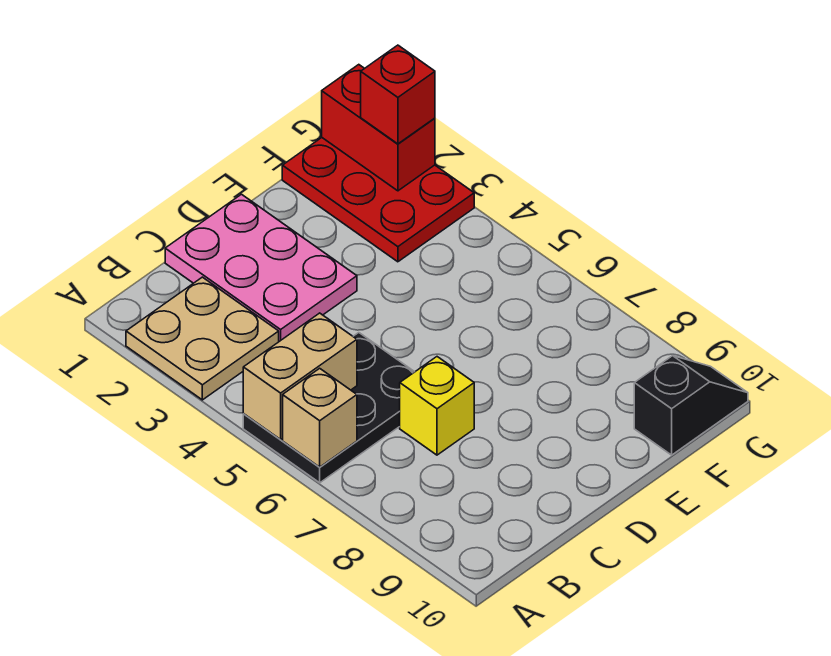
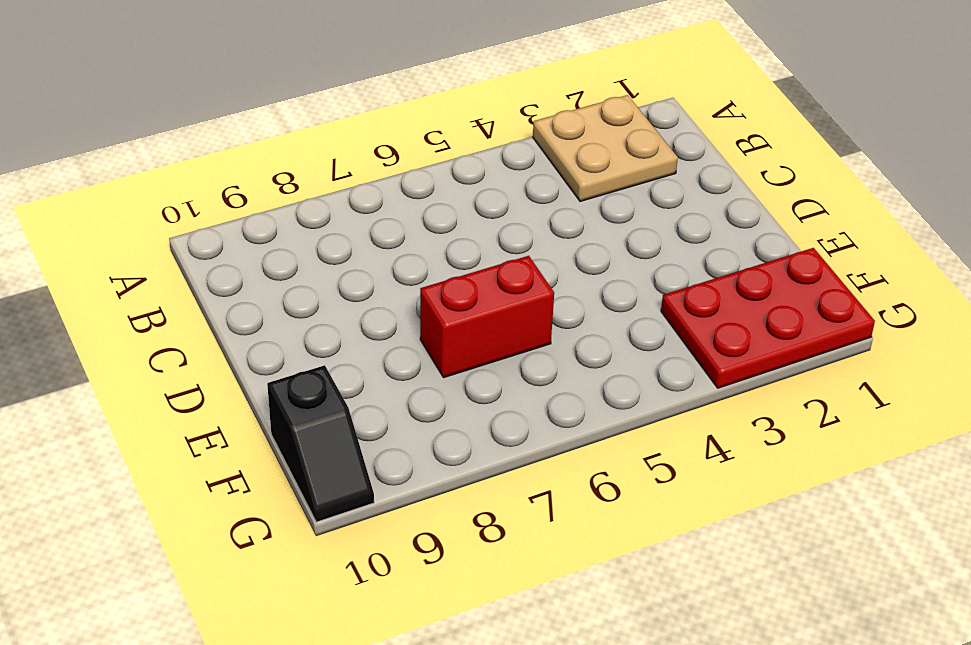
red 1x2 brick [420,256,554,378] -> red 1x2 brick moved to [322,65,435,191]
none -> black 2x3 plate [243,333,414,483]
none -> pink 2x3 plate [165,194,357,341]

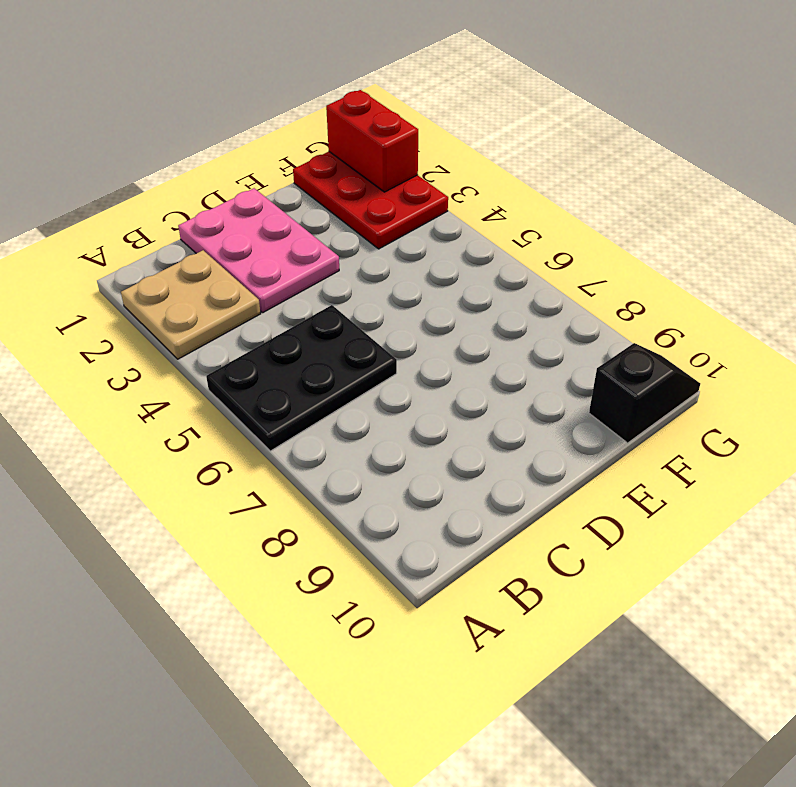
none -> yellow 1x1 brick [400,357,474,455]
none -> tan 1x2 brick [243,313,357,439]

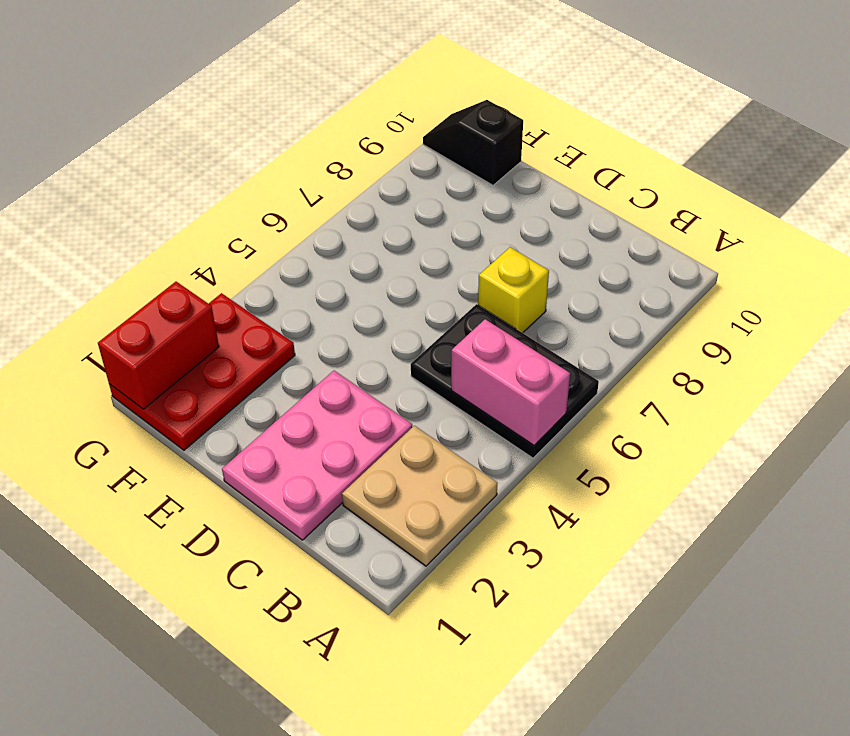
pink 1x2 brick [451,319,570,445] -> tan 1x2 brick [243,313,357,439]
none -> tan 1x1 brick [283,368,357,467]
none -> red 1x1 brick [361,45,435,144]

